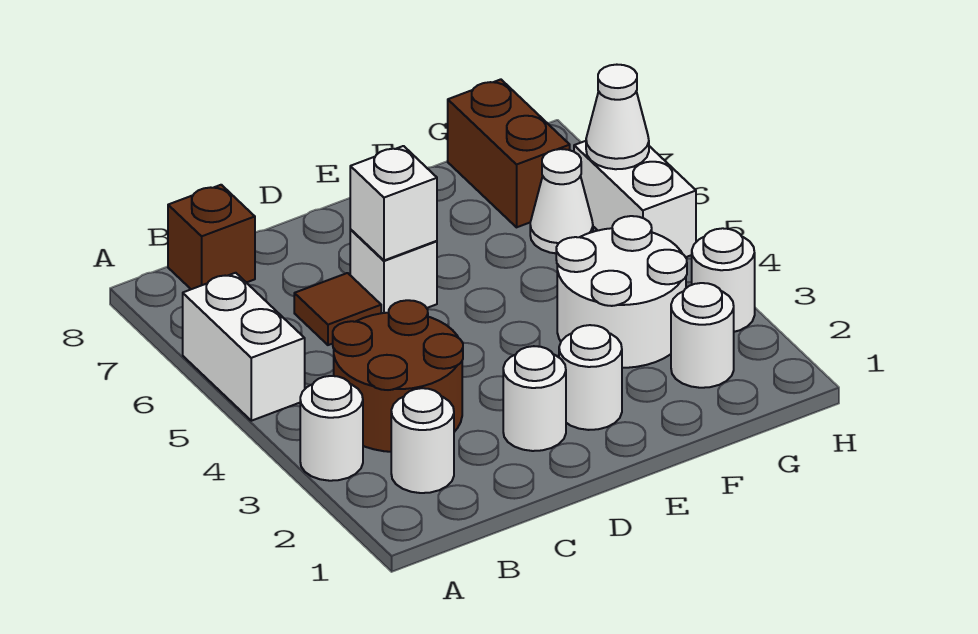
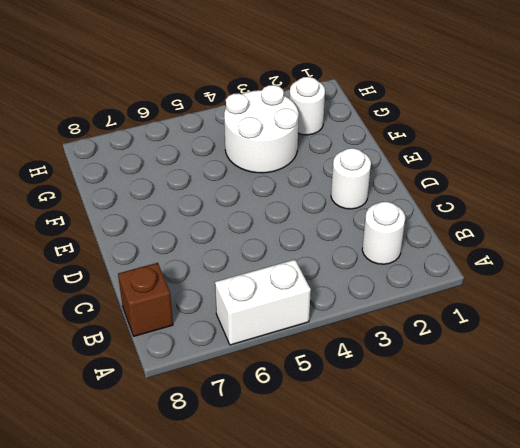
none -> white 1x1 round brick [300,376,363,481]
none -> brown 2x2 round brick [333,300,463,452]
none -> brown 1x1 tile [294,273,381,345]

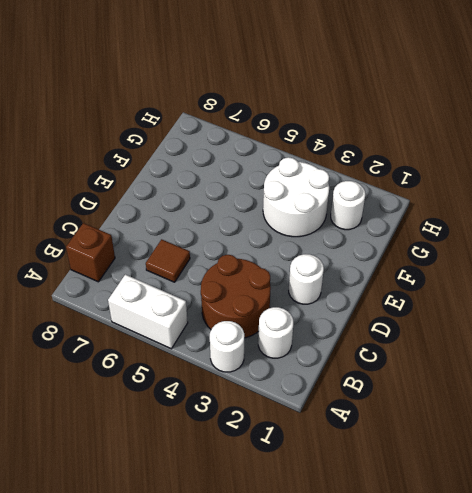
none -> white 1x1 brick [350,230,437,313]
none -> white 1x1 round brick [559,325,622,430]
none -> white 1x1 cone [530,149,593,253]

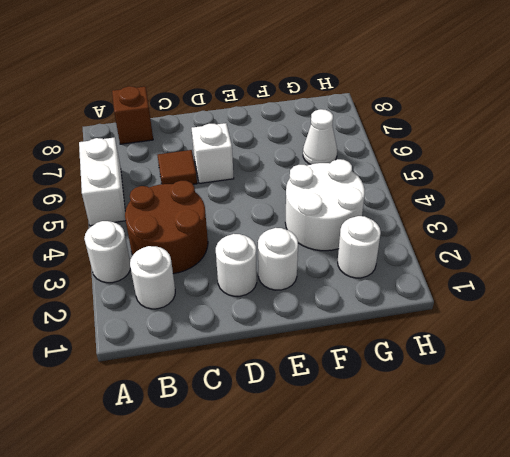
none -> brown 1x2 brick [448,79,570,227]
none -> white 1x1 round brick [692,228,755,332]
none -> white 1x2 brick [574,141,696,257]

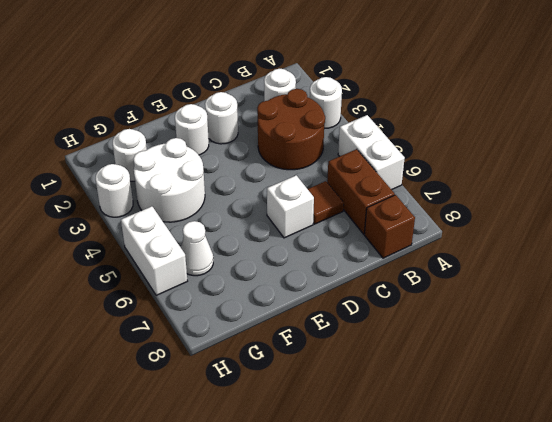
brown 1x2 brick [327,149,395,234] -> brown 1x2 brick moved to [448,79,570,227]
none -> white 1x1 brick [350,146,437,260]
none -> white 1x1 cone [586,65,649,169]

